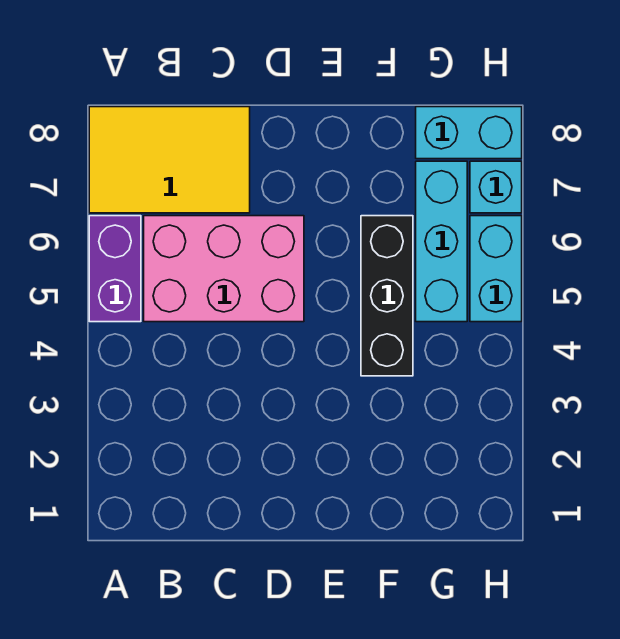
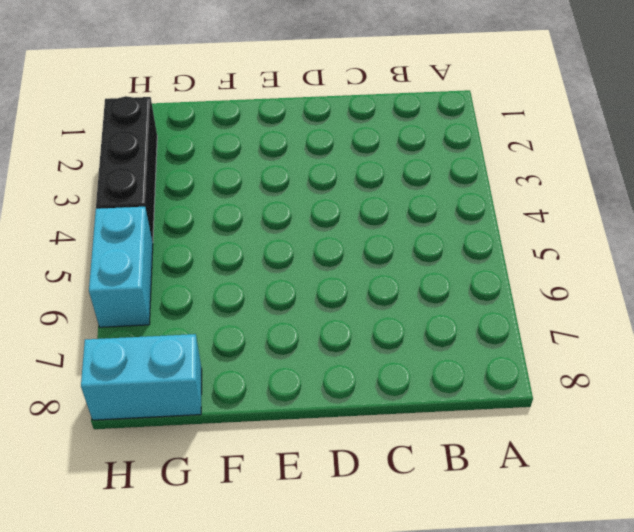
black 1x3 brick [96,96,157,243] -> black 1x3 brick moved to [361,216,413,376]
none -> purple 1x2 brick [89,216,141,322]
none -> yellow 2x3 tile [89,107,250,213]

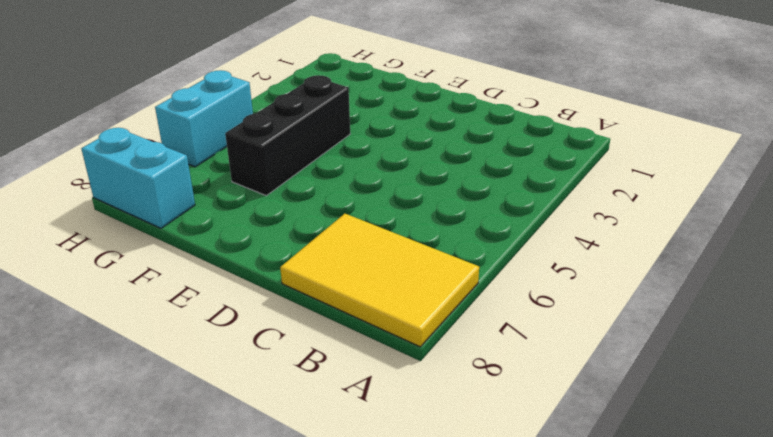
none -> purple 1x2 brick [89,216,141,322]
none -> pink 2x3 brick [144,216,304,322]

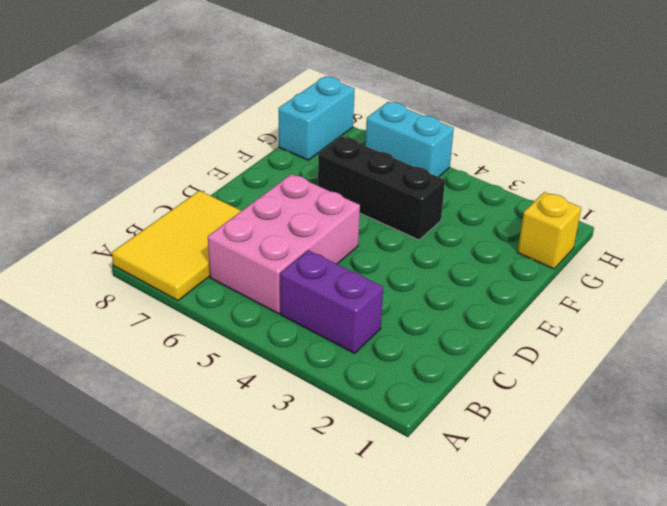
purple 1x2 brick [280,250,383,353] -> purple 1x2 brick moved to [89,216,141,322]
yellow 1x1 brick [517,192,581,269] -> none
none -> cyan 1x3 brick [416,161,467,322]
none -> cyan 1x1 brick [470,161,522,213]

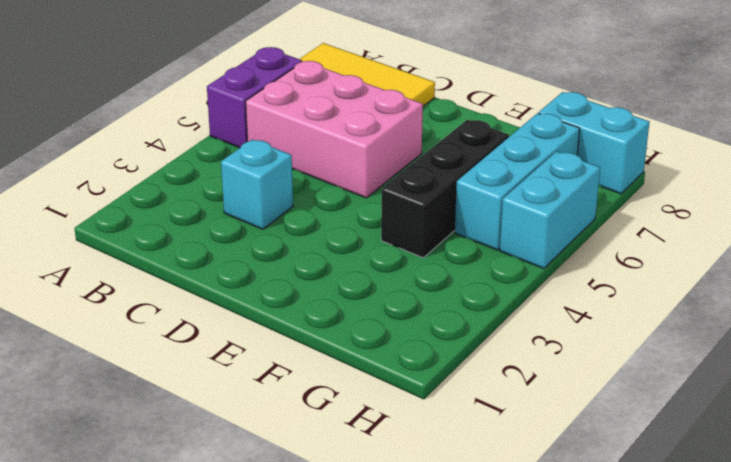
cyan 1x1 brick [221,139,293,229] -> cyan 1x1 brick moved to [470,161,522,213]

